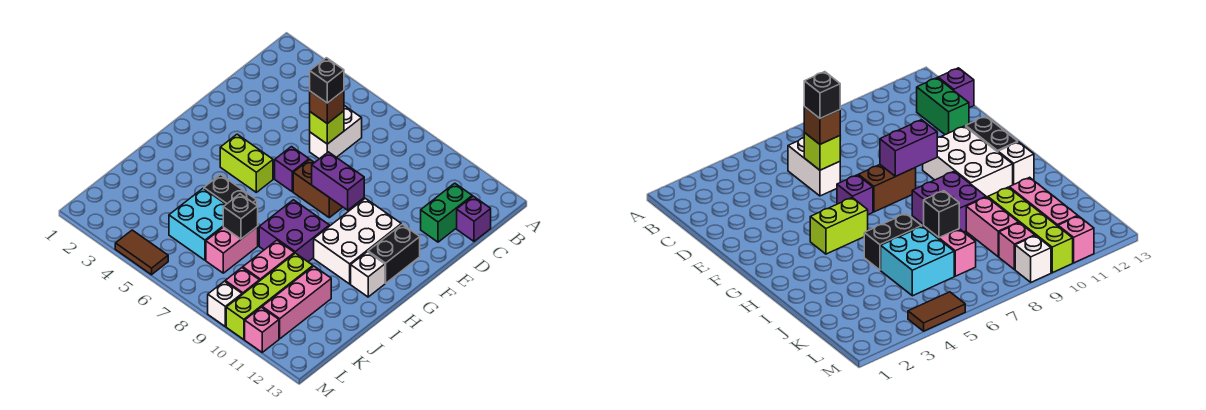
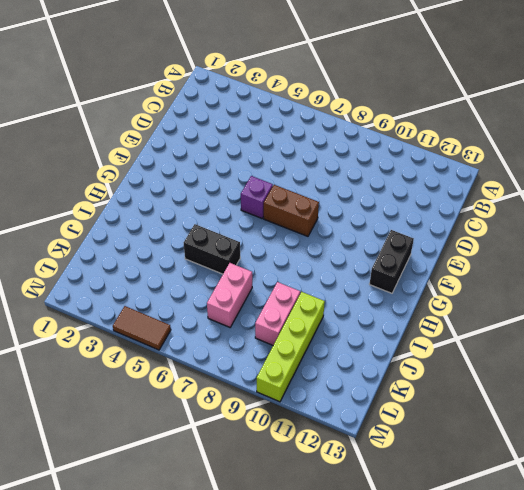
none -> white 1x2 brick [310,106,362,159]
none -> green 1x2 brick [421,183,472,242]
none -> purple 1x1 brick [457,196,491,241]

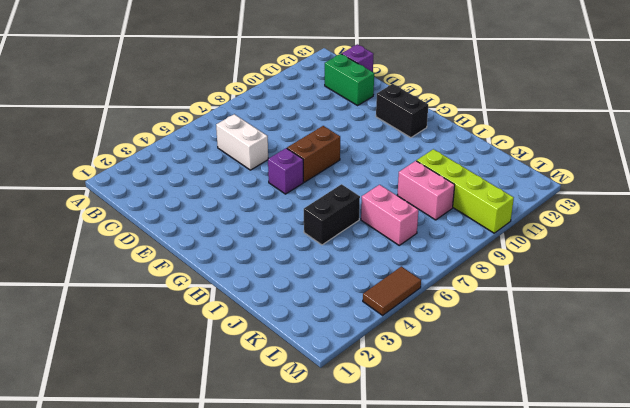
none -> white 2x3 brick [314,198,401,284]
none -> lime 1x2 brick [220,134,273,192]
none -> purple 2x2 brick [259,200,329,262]

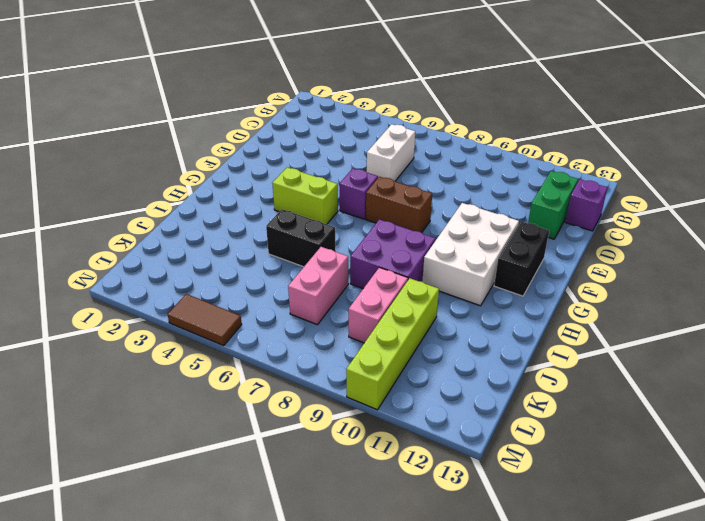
none -> white 1x1 brick [351,252,385,297]
none -> cyan 2x2 brick [169,188,226,260]
none -> pink 1x3 brick [262,266,331,339]

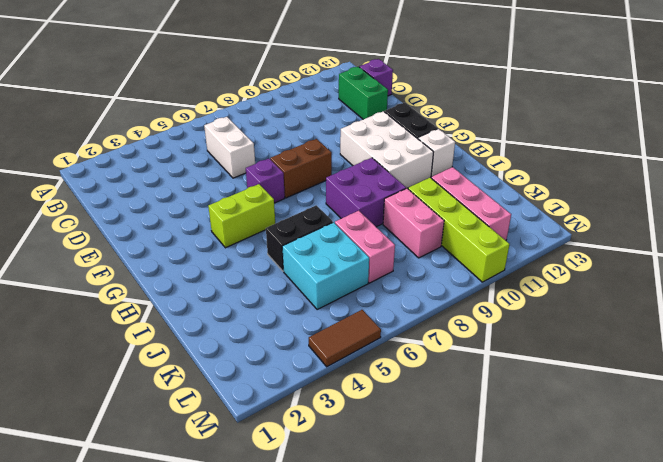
none -> pink 1x1 brick [225,268,260,294]
none -> white 1x1 brick [208,281,242,326]
none -> pink 1x1 brick [245,307,279,352]

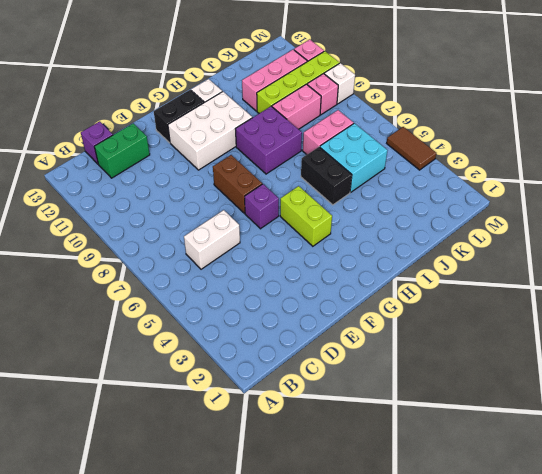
none -> lime 1x1 brick [310,111,344,144]
none -> purple 1x2 brick [312,152,364,210]
none -> black 1x1 brick [223,194,258,239]

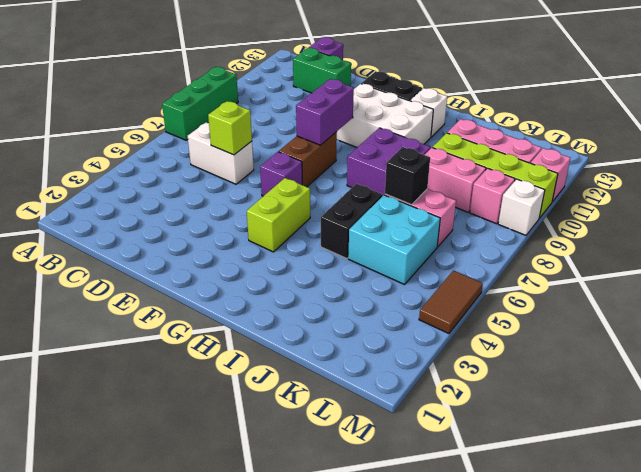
green 1x3 brick [162,67,238,140] -> none
none -> brown 1x1 brick [310,91,344,124]
none -> black 1x1 brick [310,58,344,103]

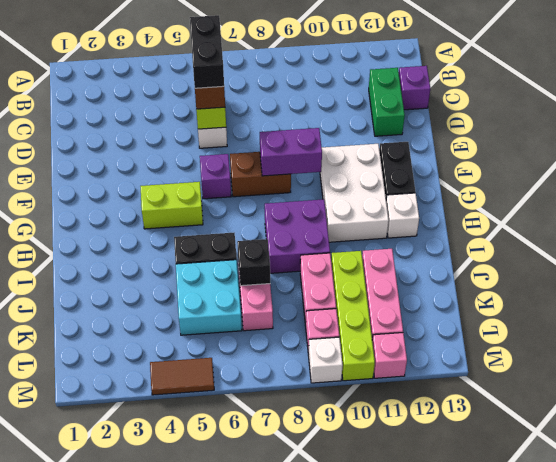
black 1x2 brick [190,15,224,88] -> black 1x1 brick [310,58,344,103]

